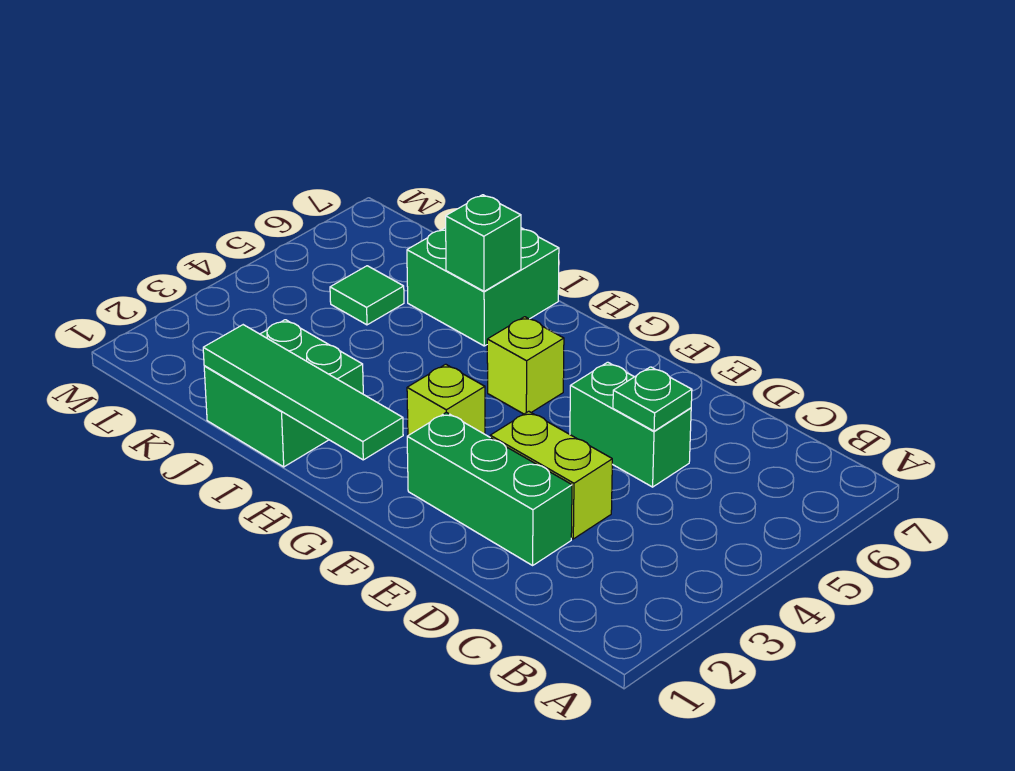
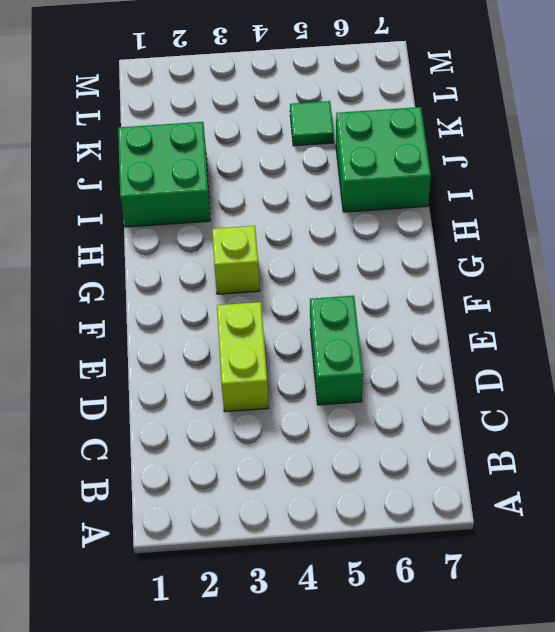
none -> green 1x3 brick [407,412,572,565]
none -> lime 1x1 brick [487,317,564,414]

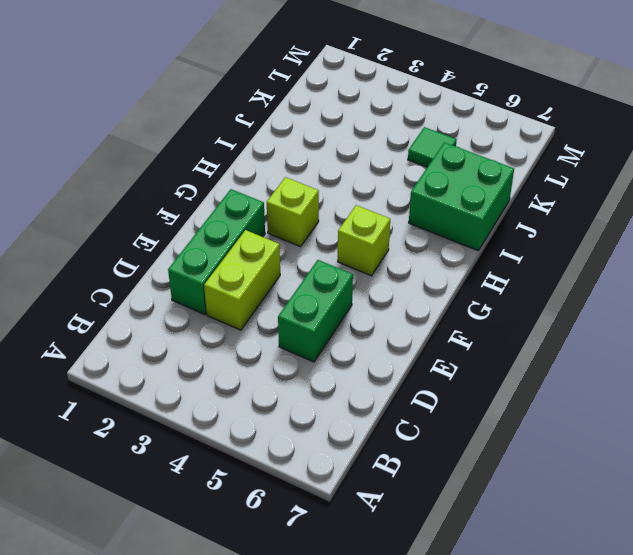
none -> green 2x2 brick [204,320,363,467]
none -> green 1x1 plate [613,367,692,431]

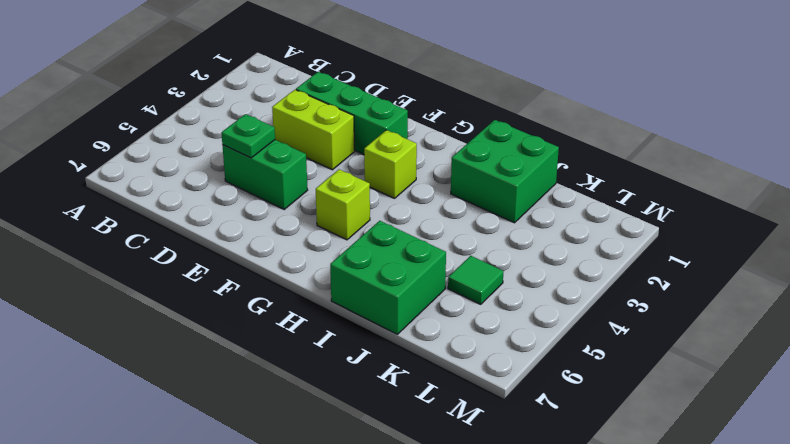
none -> green 1x4 tile [203,325,403,460]
none -> green 1x1 brick [446,195,521,291]

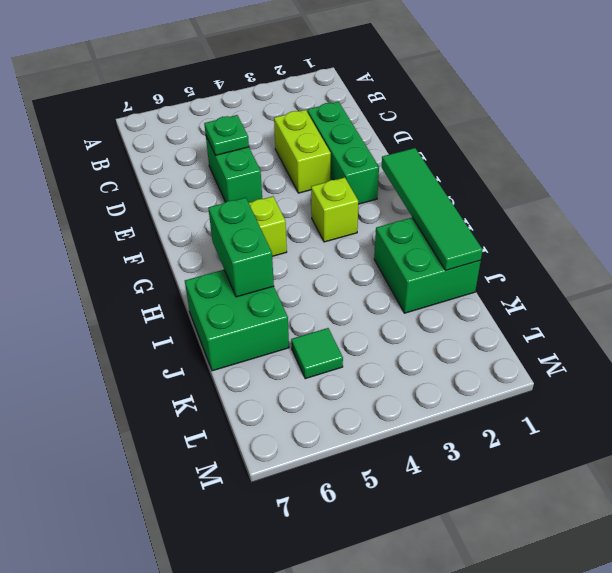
green 1x2 brick [208,198,274,297] -> green 1x1 brick [446,195,521,291]

